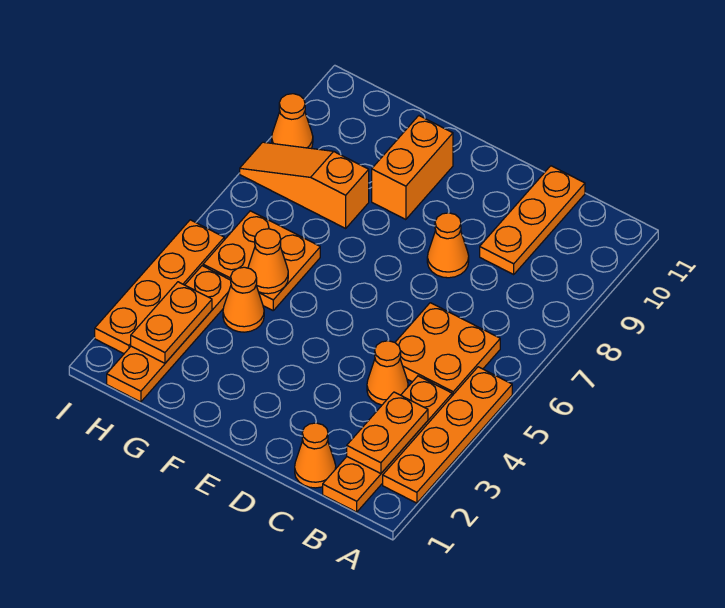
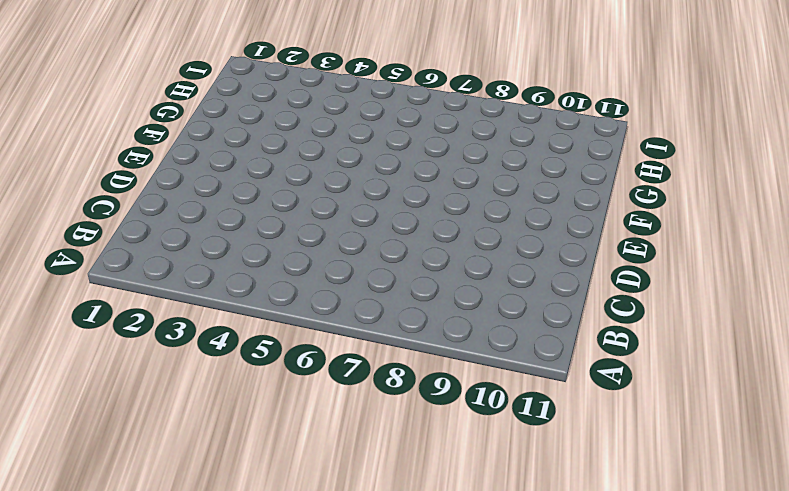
none -> orange 1x4 plate [383,367,512,503]
none -> orange 1x4 plate [323,376,452,512]
none -> orange 2x2 plate [395,303,500,396]

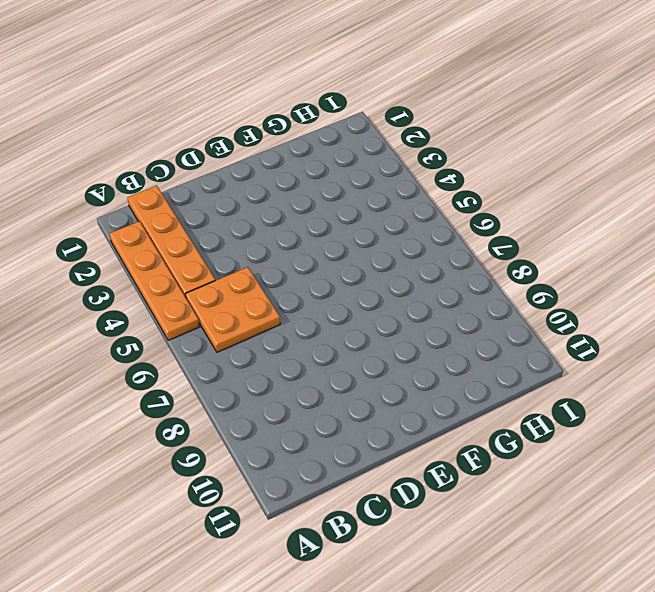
none -> orange 1x1 cone [295,423,336,488]
none -> orange 1x1 cone [367,341,408,405]
none -> orange 1x3 plate [480,166,585,274]

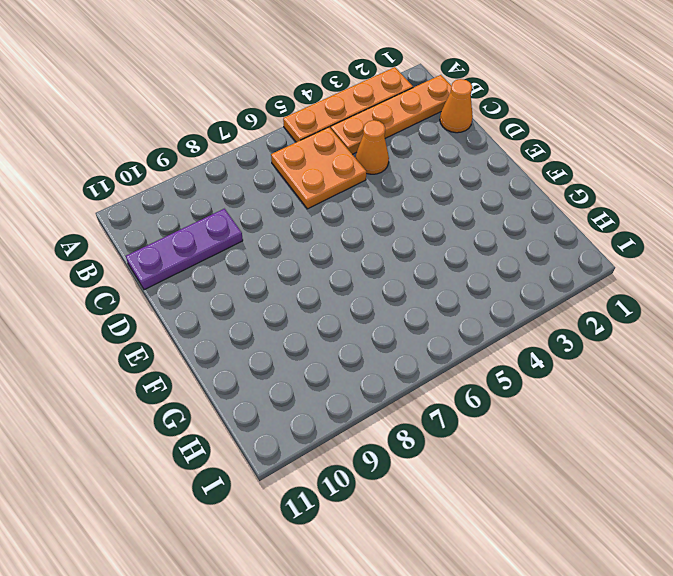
purple 1x3 plate [126,209,243,290] -> orange 1x3 plate [480,166,585,274]
none -> orange 1x1 cone [427,213,469,278]
none -> orange 1x2 brick [372,116,453,220]
none -> orange 1x1 cone [223,267,264,332]

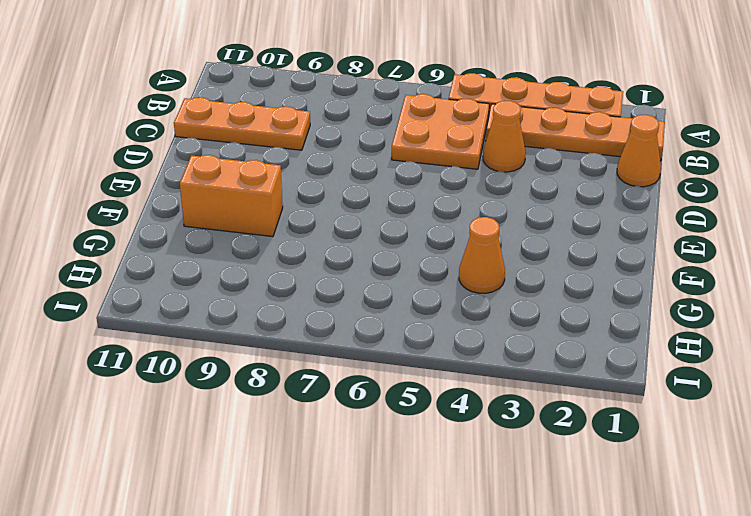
none -> orange 1x1 cone [427,213,469,278]
none -> orange 2x2 plate [203,211,320,310]
none -> orange 1x3 slope [240,142,369,228]

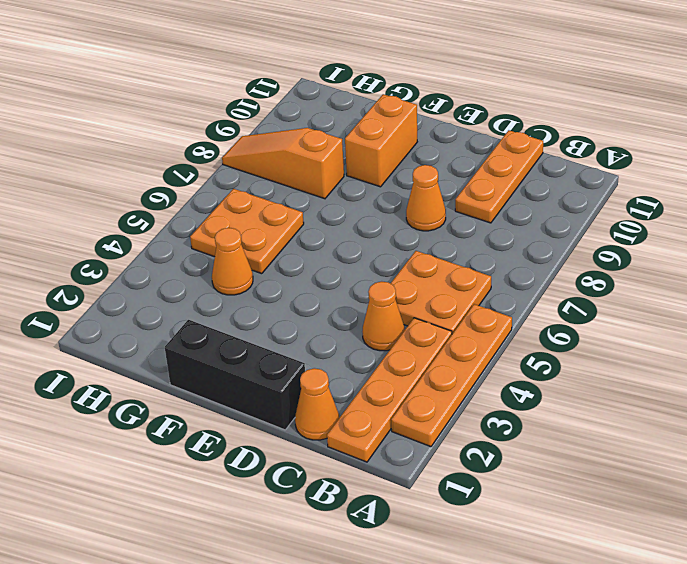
black 1x3 brick [165,320,305,430] -> none
none -> orange 1x4 plate [107,266,231,402]
none -> orange 1x4 plate [95,220,224,354]
none -> orange 1x1 cone [272,94,313,148]

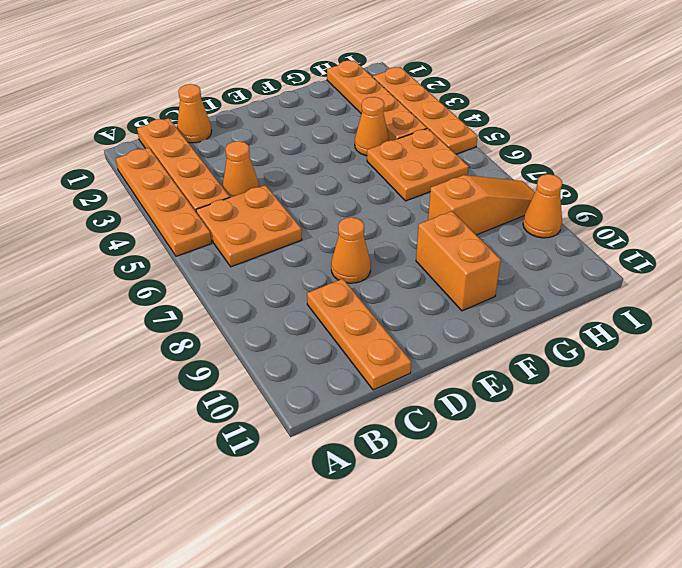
none -> orange 1x2 plate [347,392,428,474]
none -> orange 1x1 cone [248,229,288,294]
none -> orange 1x2 plate [131,282,212,363]

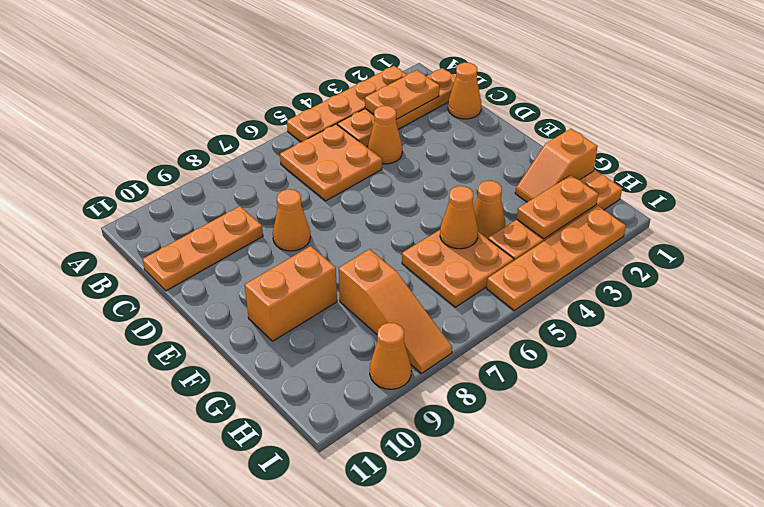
orange 1x2 slope [515,129,598,202] -> none

